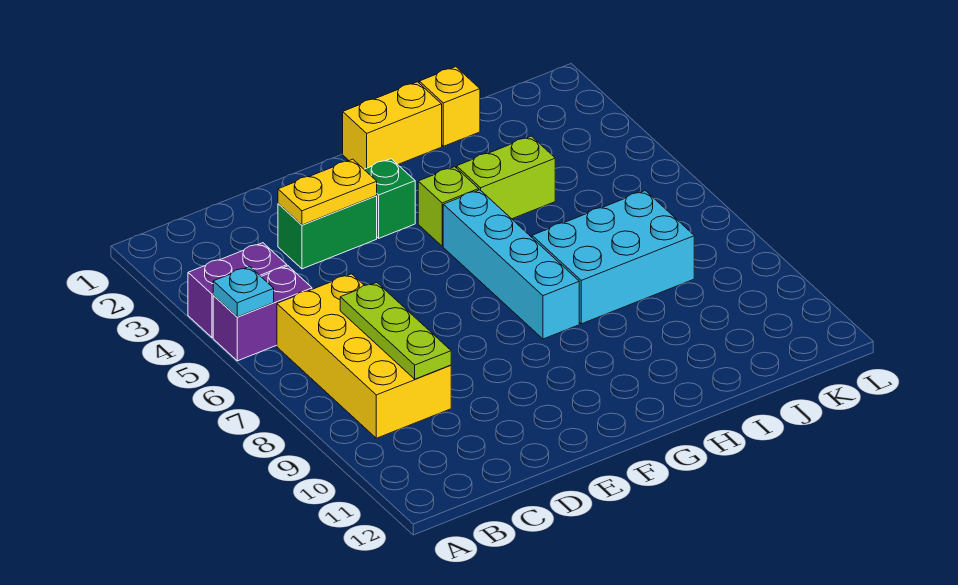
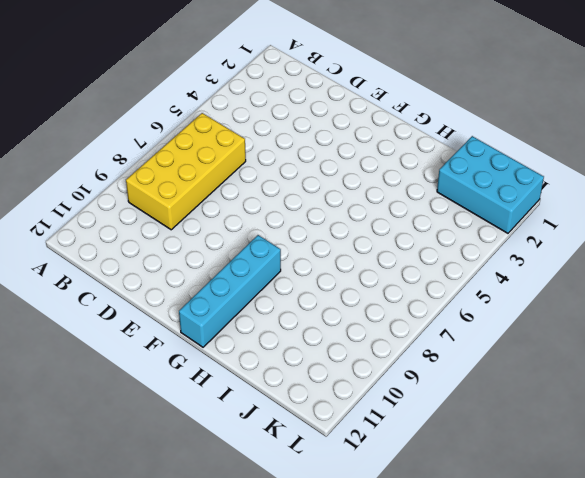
cyan 1x4 brick [179,235,281,347] -> cyan 1x4 brick moved to [443,190,579,339]
cyan 2x3 brick [437,136,544,233] -> cyan 2x3 brick moved to [532,191,694,324]
none -> purple 1x2 brick [188,243,287,338]
none -> purple 1x2 brick [213,266,312,361]
none -> green 1x2 brick [278,196,377,269]

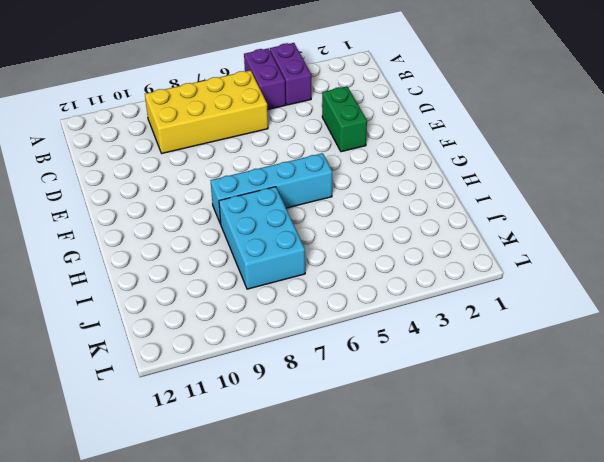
none -> green 1x1 brick [364,159,415,238]
none -> yellow 1x2 brick [343,82,442,169]
none -> lime 1x1 brick [418,167,479,246]

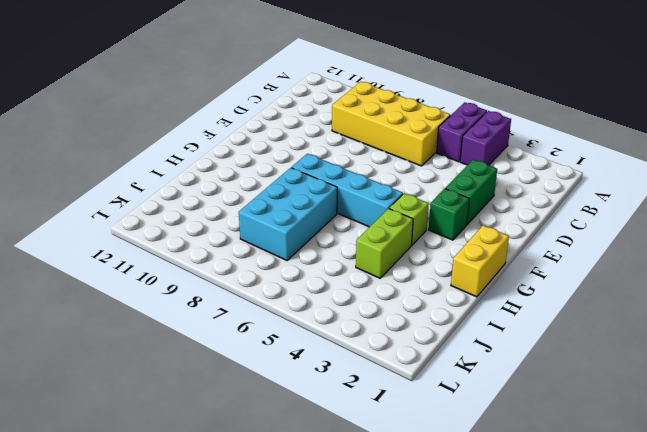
none -> yellow 1x1 brick [419,67,480,146]
none -> cyan 1x1 plate [213,267,274,317]
none -> lime 1x3 plate [340,282,451,379]

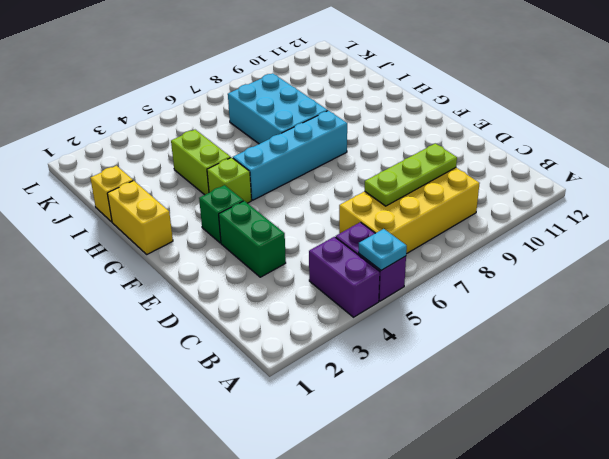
none -> yellow 1x2 plate [278,159,377,225]

